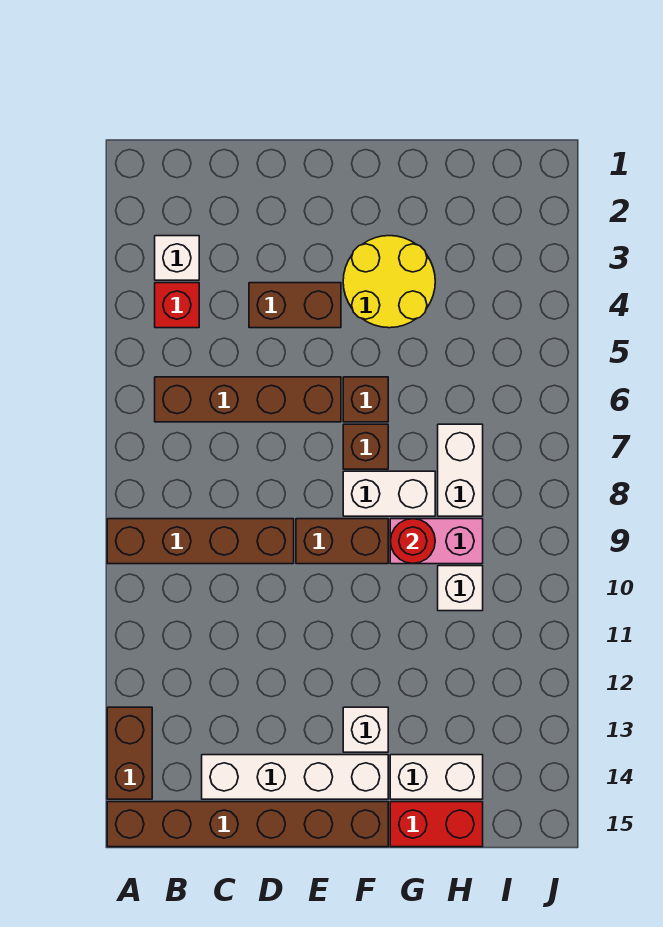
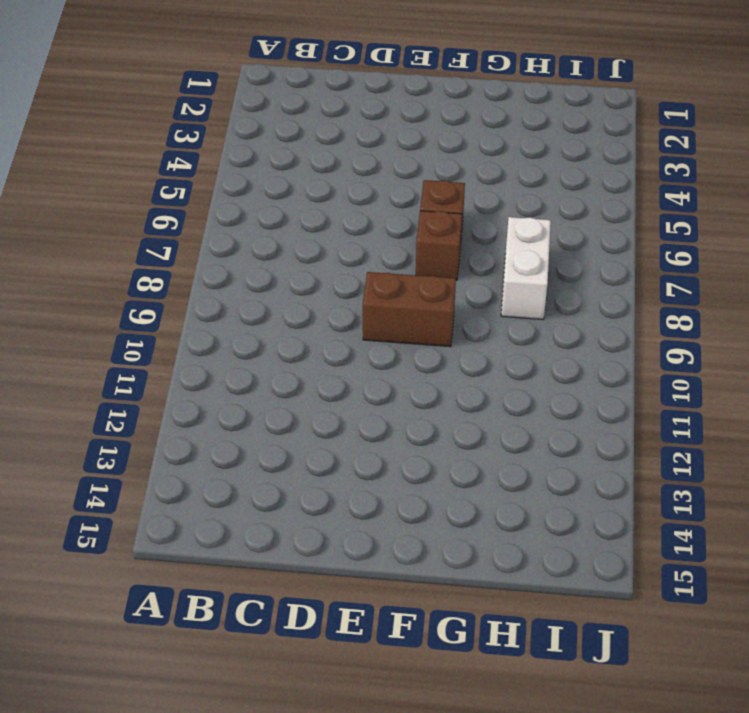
none -> brown 1x4 brick [107,519,294,564]
none -> brown 1x2 brick [107,707,152,799]
none -> brown 1x6 brick [107,802,388,847]

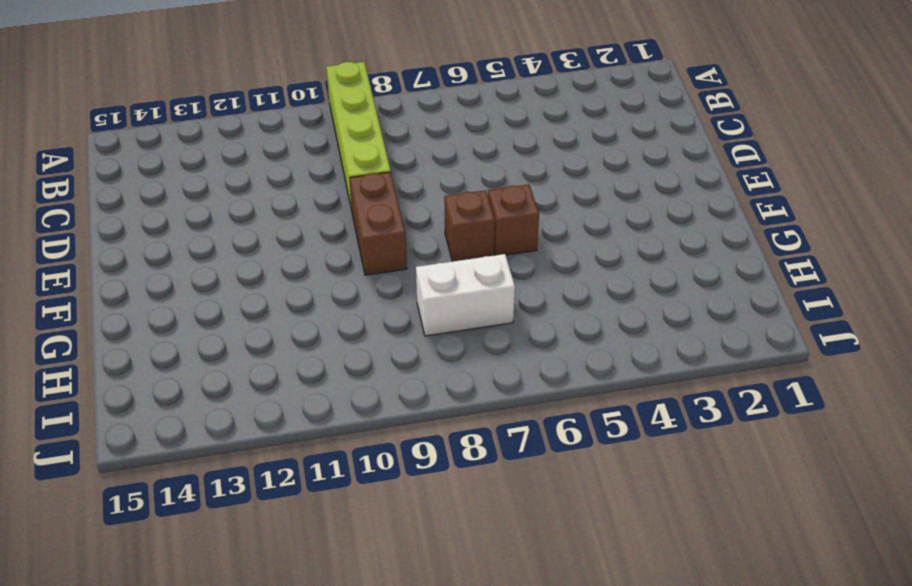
lime 1x4 brick [326,62,391,210] -> brown 1x4 brick [107,519,294,564]
none -> brown 1x2 brick [107,707,152,799]
none -> brown 1x6 brick [107,802,388,847]
none -> white 1x1 brick [155,236,199,280]

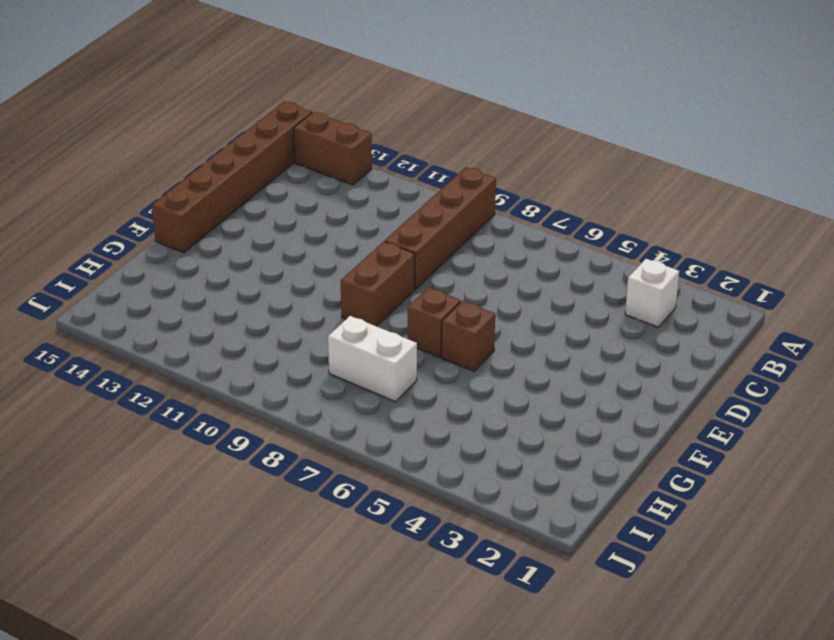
none -> red 1x1 brick [155,283,199,328]
none -> brown 1x4 brick [155,377,341,422]
none -> white 1x4 brick [202,755,388,799]

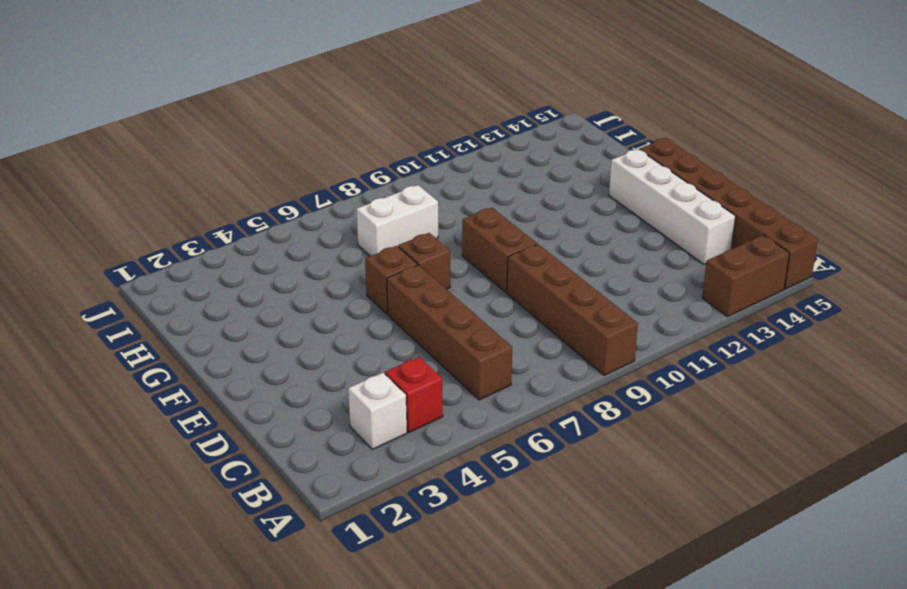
none -> brown 1x2 brick [249,283,341,328]
none -> yellow 2x2 round brick [343,236,435,328]
none -> white 1x2 brick [343,471,435,516]

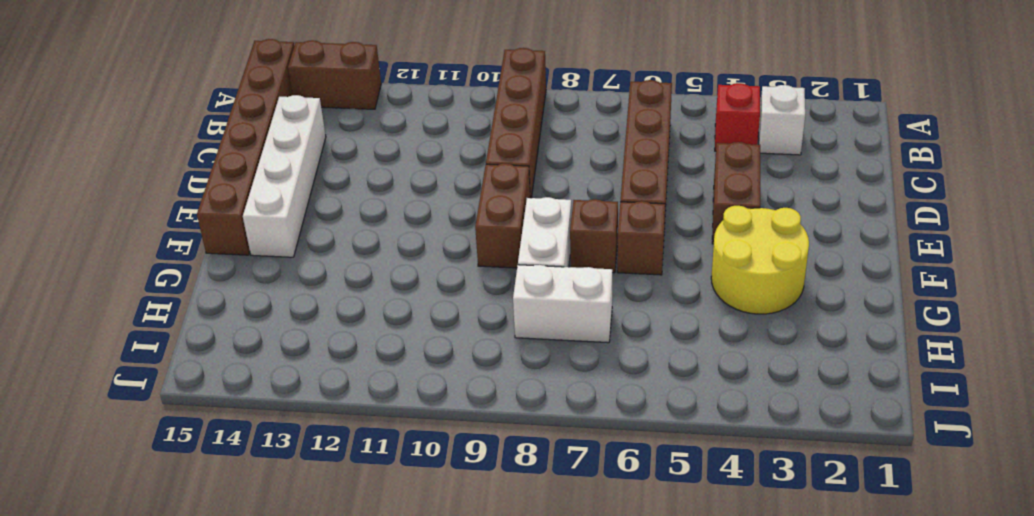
none -> white 1x1 brick [343,707,388,752]
none -> pink 1x2 brick [390,519,483,564]
none -> white 1x2 brick [390,755,483,799]

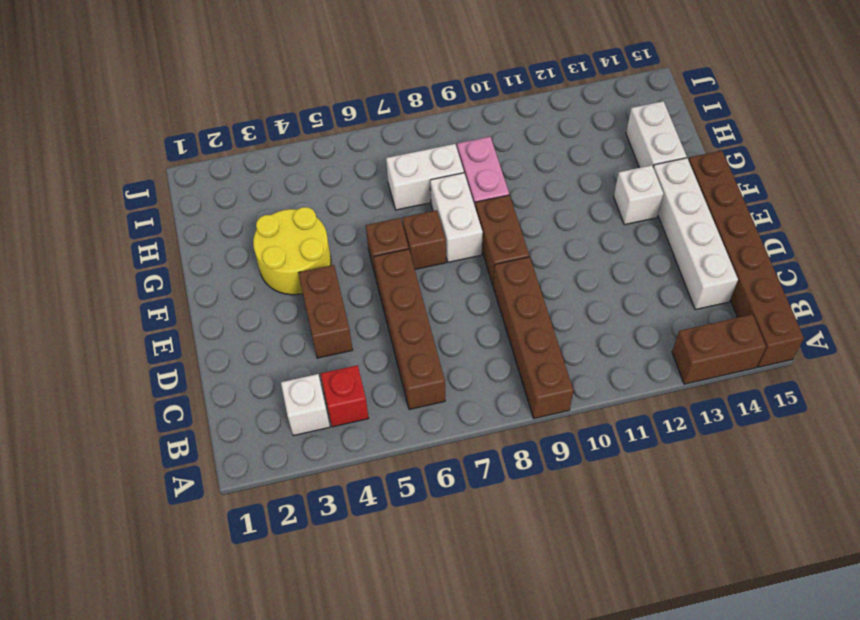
none -> red 1x2 brick [390,802,483,847]
none -> white 1x1 brick [438,566,483,611]
none -> red 1x1 round brick [390,519,435,564]

